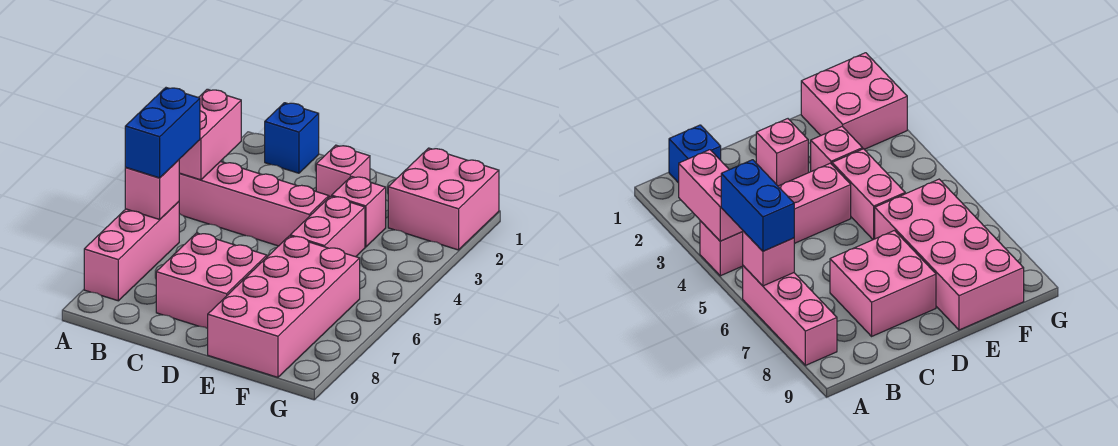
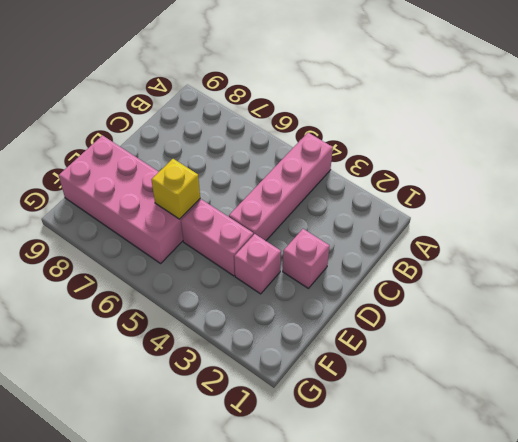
yellow 1x1 brick [152,159,200,219] -> none
none -> pink 1x3 brick [84,202,179,301]
none -> blue 1x1 brick [265,103,319,173]
none -> pink 2x2 brick [156,233,267,329]

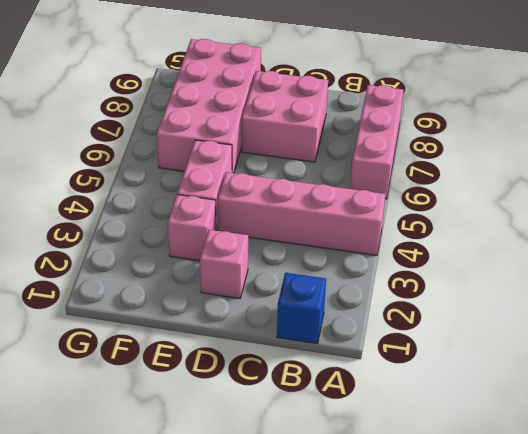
none -> pink 2x2 brick [388,148,499,250]
none -> pink 1x2 brick [179,89,241,180]
none -> pink 1x1 brick [125,160,180,219]

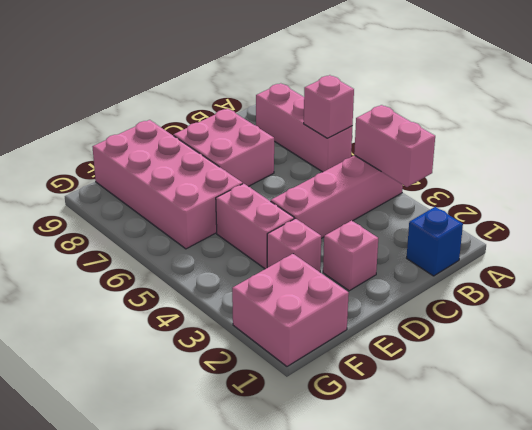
none -> blue 1x2 brick [125,88,200,178]

